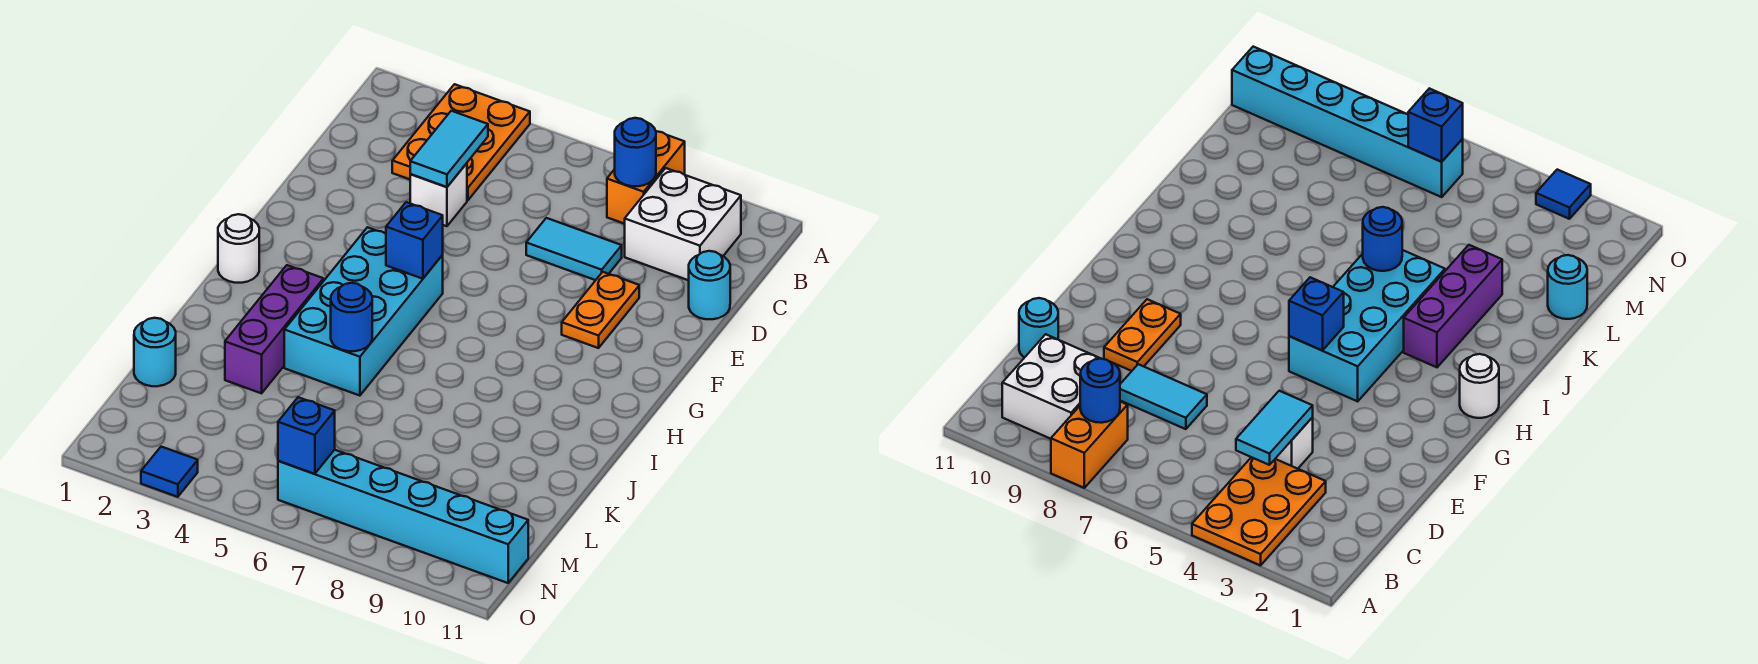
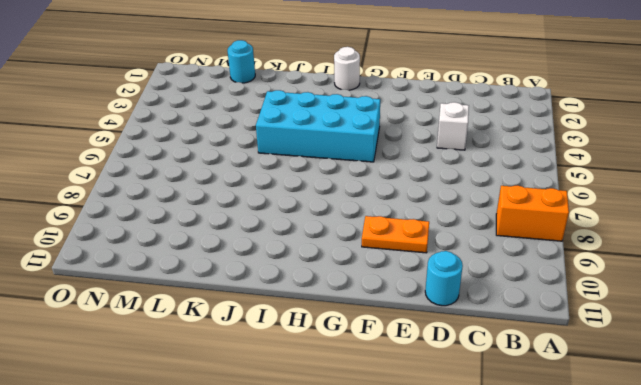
none -> orange 2x3 plate [392,84,530,200]
none -> white 2x2 brick [625,168,741,280]
none -> cyan 1x2 tile [526,218,622,280]

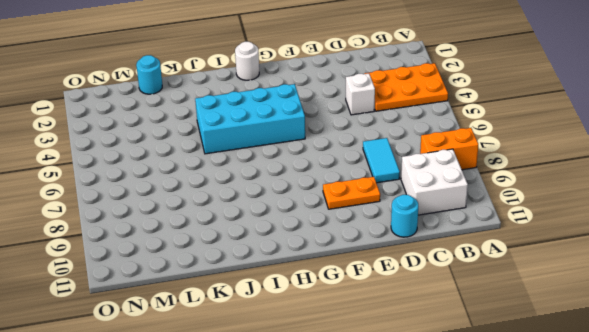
none -> purple 1x3 brick [225,265,324,393]
none -> cyan 1x6 brick [278,450,528,583]
none -> blue 1x1 tile [141,447,198,497]

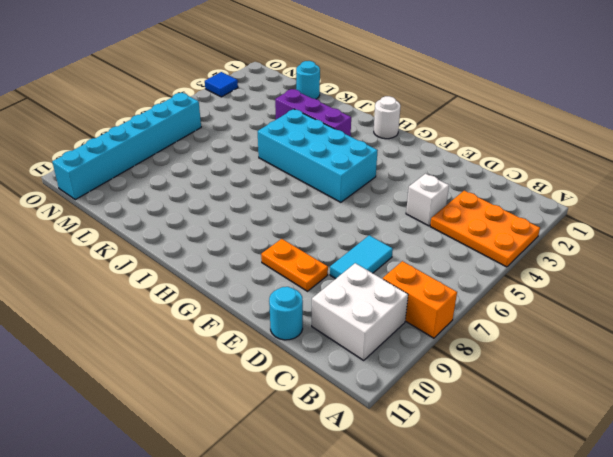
none -> blue 1x1 round brick [615,118,656,186]
none -> cyan 1x2 tile [410,111,488,187]
none -> blue 1x1 brick [386,202,443,279]

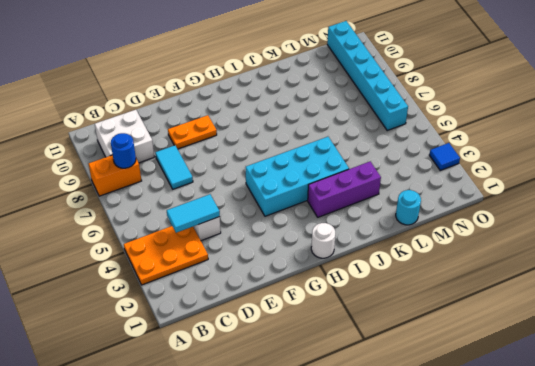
none -> cyan 1x1 round brick [689,251,730,319]
none -> blue 1x1 brick [386,202,443,279]
none -> blue 1x1 round brick [331,283,372,351]

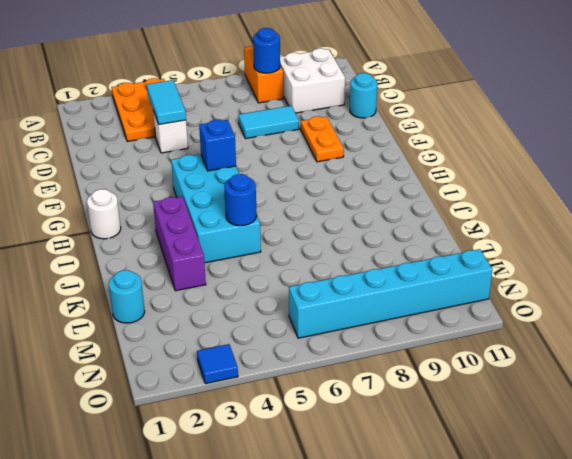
none -> blue 1x1 brick [278,397,335,474]

